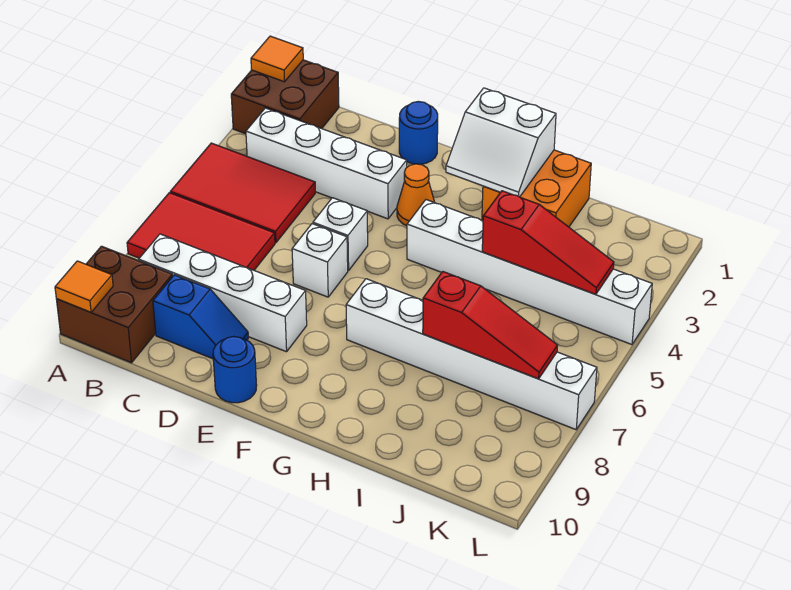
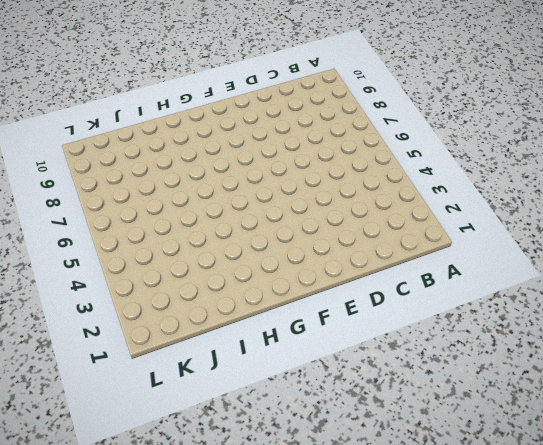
none -> brown 2x2 brick [231,60,339,134]
none -> red 2x3 tile [170,143,315,243]
none -> red 2x3 tile [127,193,275,270]

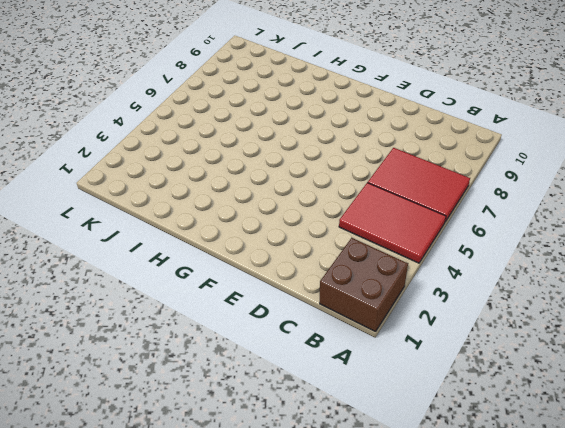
none -> brown 2x2 brick [56,246,173,363]
none -> white 1x4 brick [246,108,407,219]
none -> white 1x4 brick [138,234,307,352]

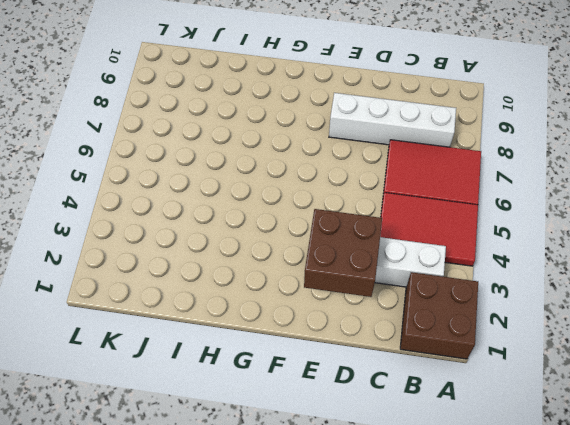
brown 2x2 brick [304,209,382,297] -> brown 2x2 brick moved to [56,246,173,363]
none -> blue 1x2 slope [153,275,248,359]
none -> blue 1x1 round brick [399,101,438,164]
none -> white 1x1 brick [313,198,368,271]

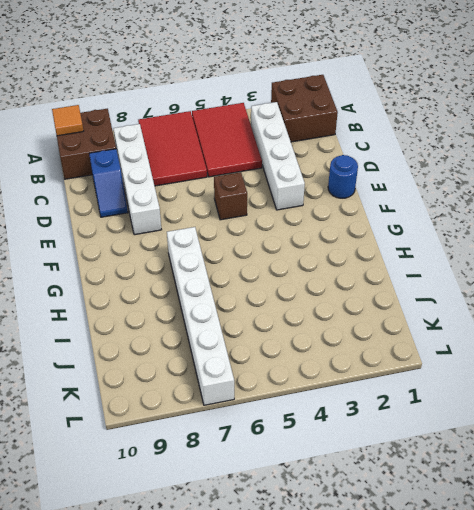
brown 1x1 brick [214,172,247,220] -> white 1x1 brick [313,198,368,271]
none -> white 1x1 brick [292,224,348,297]
none -> blue 1x1 round brick [213,336,257,403]
none -> orange 1x1 cone [397,164,435,226]

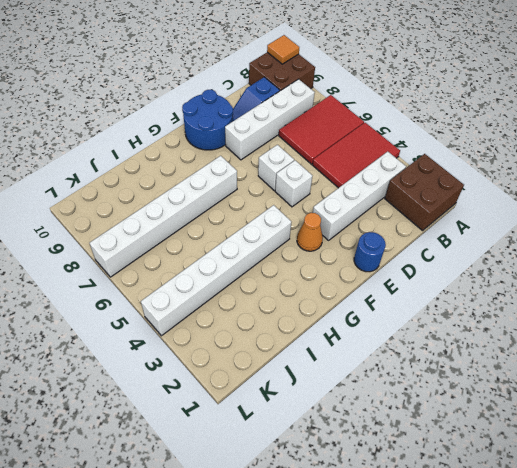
blue 2x2 round brick [182,90,233,150] -> blue 1x1 round brick [213,336,257,403]
none -> orange 2x2 brick [482,150,591,227]
none -> orange 1x1 tile [251,36,303,82]
none -> white 2x2 slope [446,88,556,197]

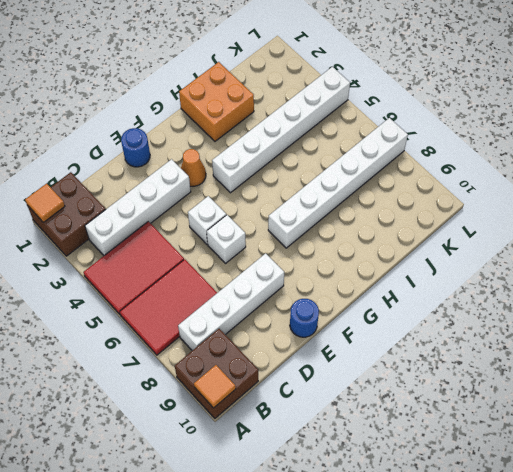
none -> blue 1x2 slope [153,275,248,359]
none -> white 2x2 slope [446,88,556,197]
none -> red 1x3 slope [482,191,614,294]

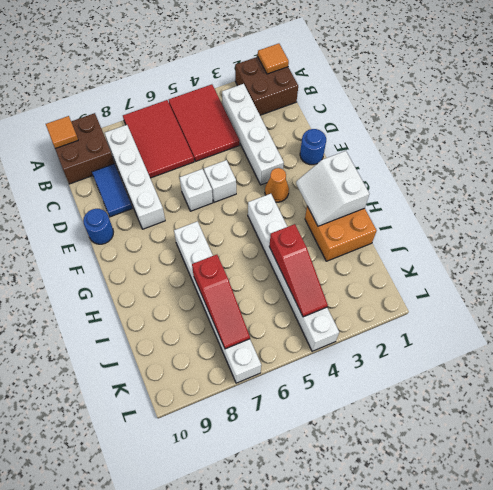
blue 1x2 tile [92,164,132,217] -> blue 1x2 slope [153,275,248,359]

